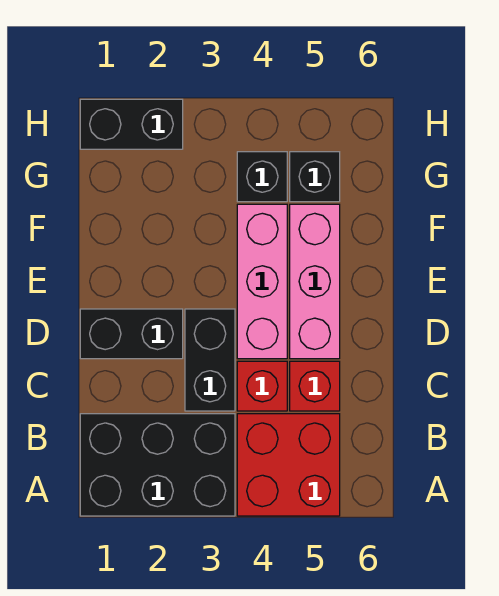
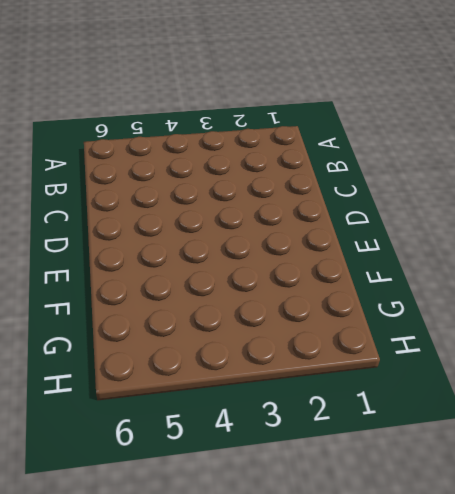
none -> black 2x3 brick [80,414,235,516]
none -> red 2x2 brick [237,414,340,516]

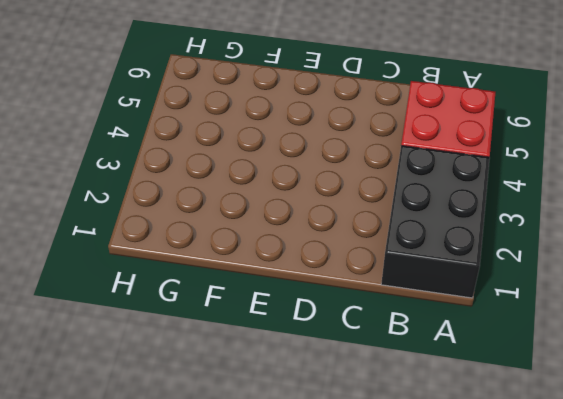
none -> black 1x2 brick [185,309,235,411]
none -> red 1x1 brick [237,361,287,411]

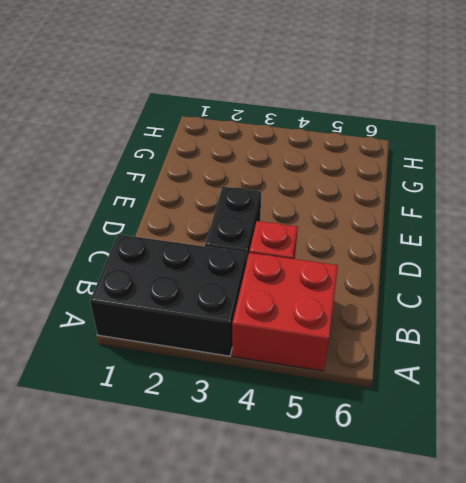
none -> red 1x1 brick [290,361,340,411]
none -> black 1x2 brick [80,309,183,359]

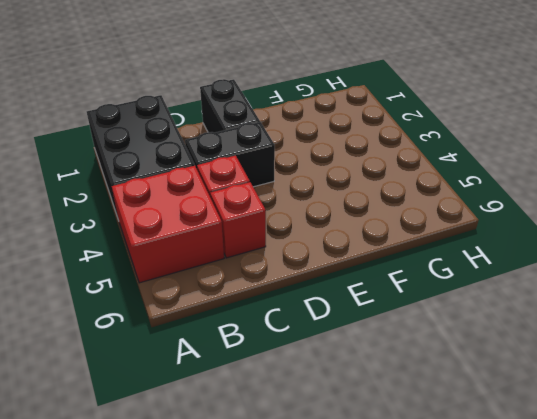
none -> pink 1x3 brick [237,204,287,359]
none -> pink 1x3 brick [290,204,340,359]

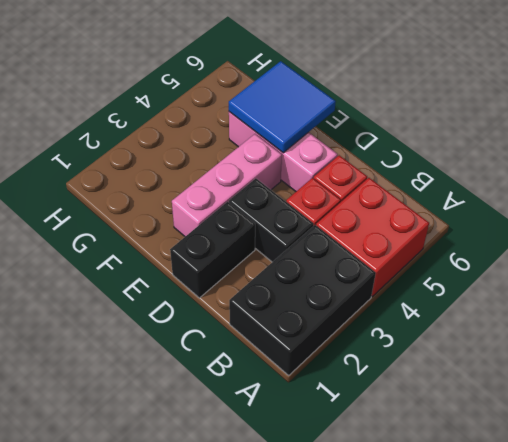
pink 1x3 brick [172,134,282,236] -> pink 1x3 brick turned to [237,204,287,359]
blue 2x2 tile [229,61,336,153] -> none
none -> black 1x1 brick [237,152,287,202]
none -> black 1x1 brick [290,152,340,202]

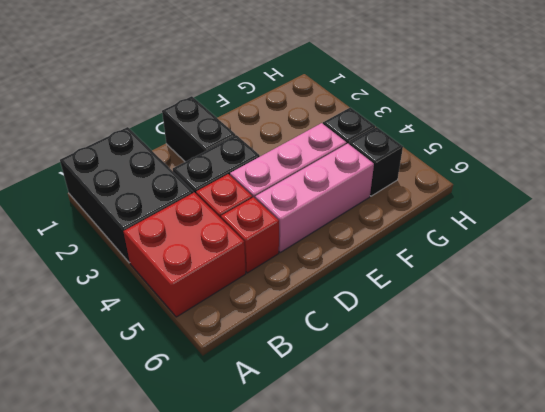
none -> black 1x2 brick [80,99,183,149]

